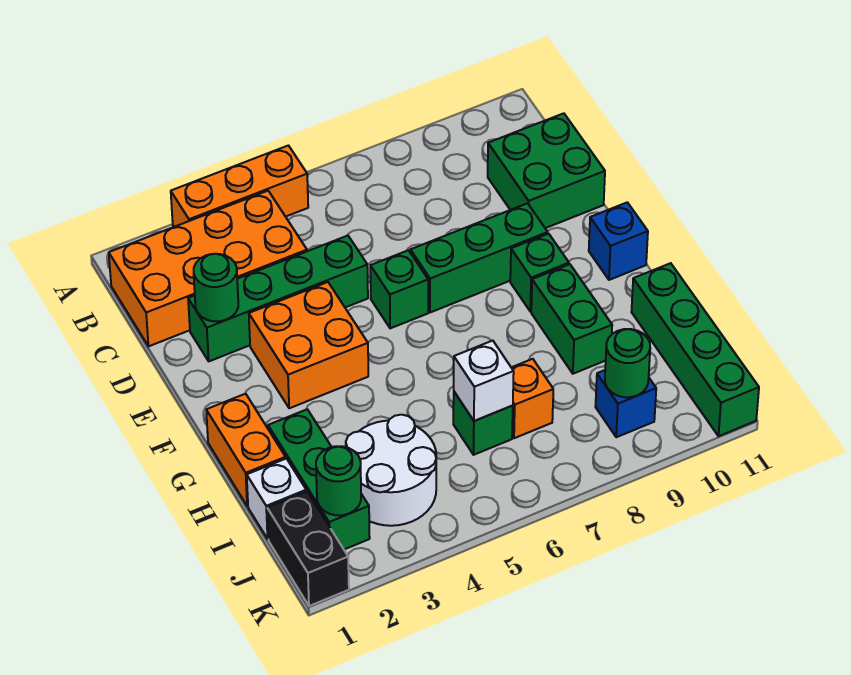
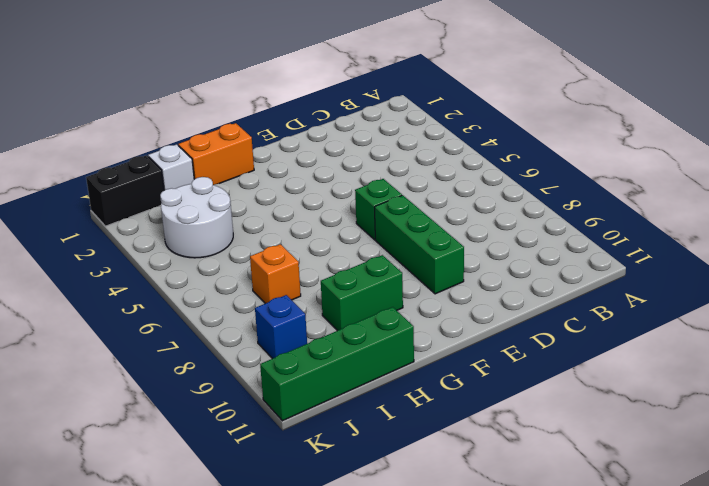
none -> orange 1x3 brick [171,146,308,227]
none -> orange 2x4 brick [109,191,307,346]
none -> green 2x2 brick [488,113,605,228]

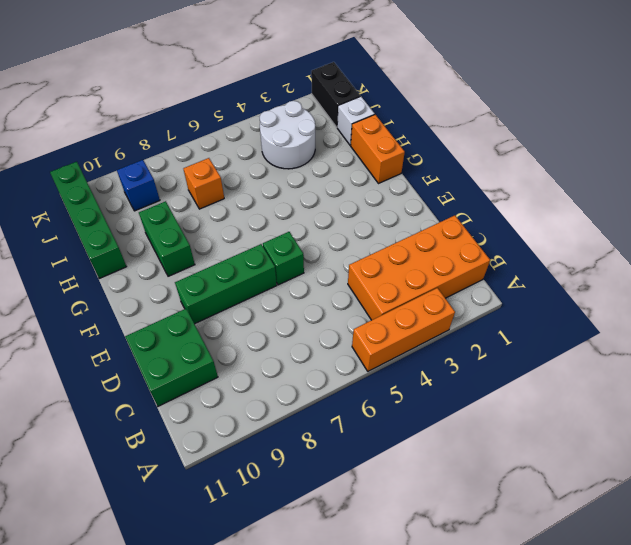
none -> green 1x4 brick [188,235,368,361]
none -> orange 2x2 brick [249,282,368,408]
none -> green 1x1 brick [510,234,569,312]

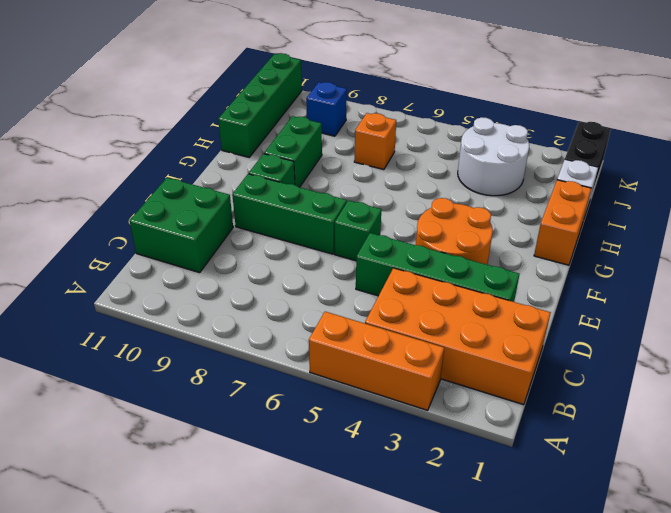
orange 2x2 round brick [416,198,493,265] -> orange 2x2 brick [249,282,368,408]
none -> blue 1x1 brick [589,202,648,280]
none -> green 1x3 brick [268,409,370,549]
none -> green 1x1 brick [453,392,513,455]

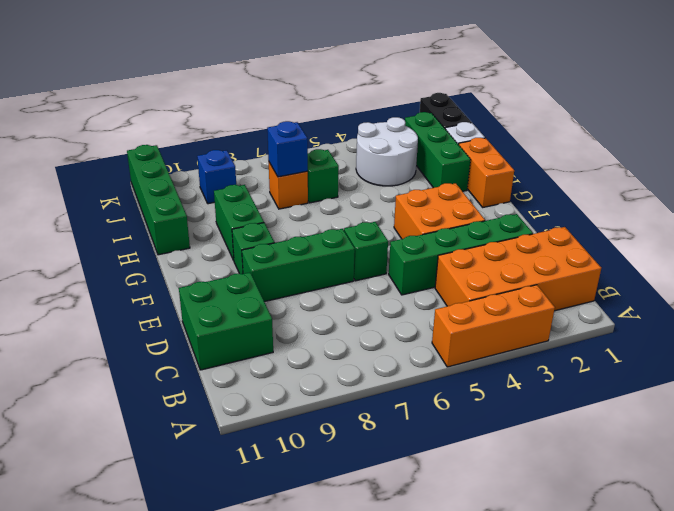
blue 1x1 brick [267,121,308,177] -> blue 1x1 brick moved to [589,202,648,280]
none -> green 1x1 round brick [194,254,238,321]
none -> white 1x1 brick [454,341,514,421]
none -> green 1x1 round brick [316,446,361,515]

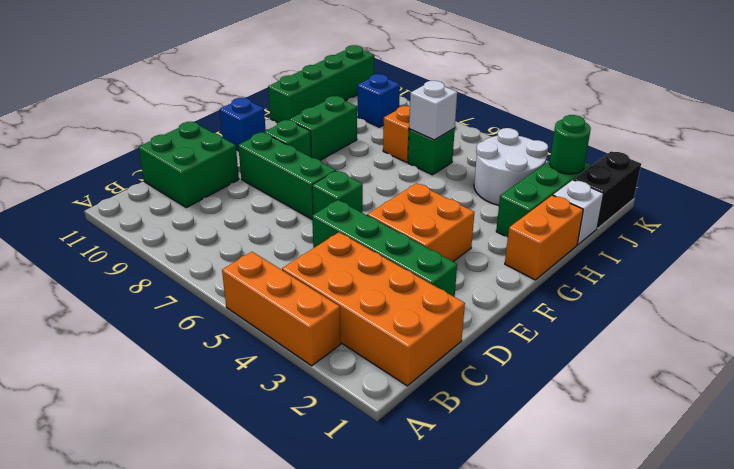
none -> green 1x1 round brick [194,254,238,321]
none -> green 1x1 round brick [605,329,650,397]

